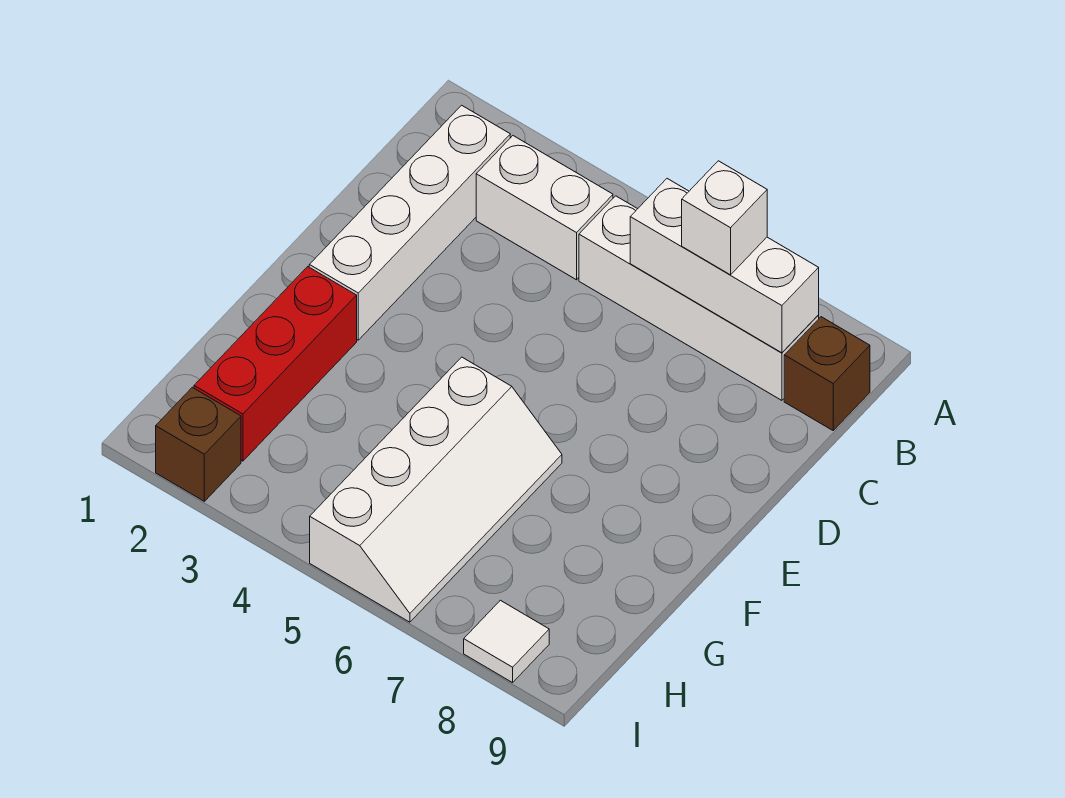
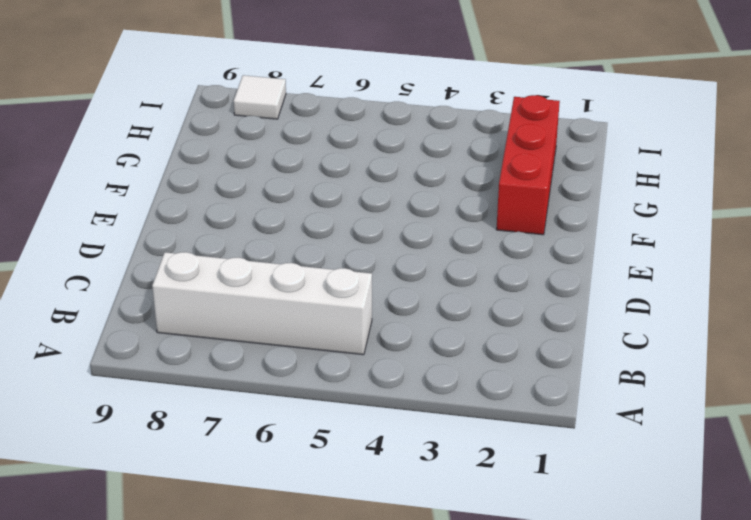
none -> white 1x4 brick [309,105,510,340]
none -> white 1x2 brick [476,136,613,280]

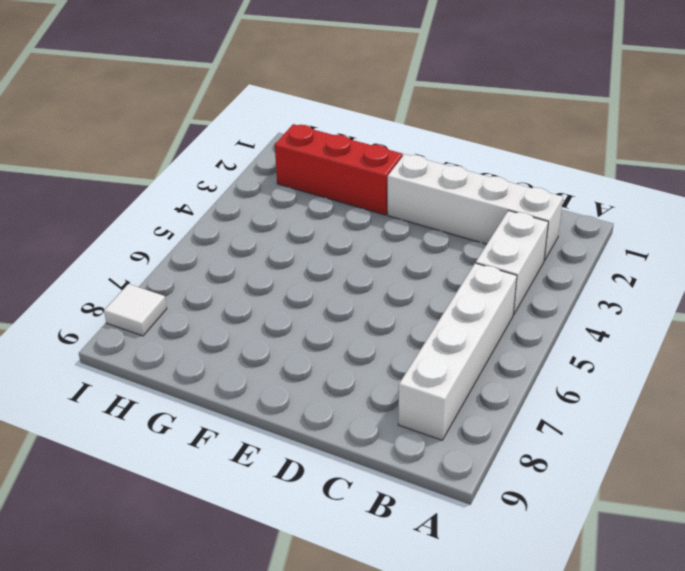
none -> brown 1x1 brick [784,317,870,430]
none -> white 2x4 slope [310,357,562,622]

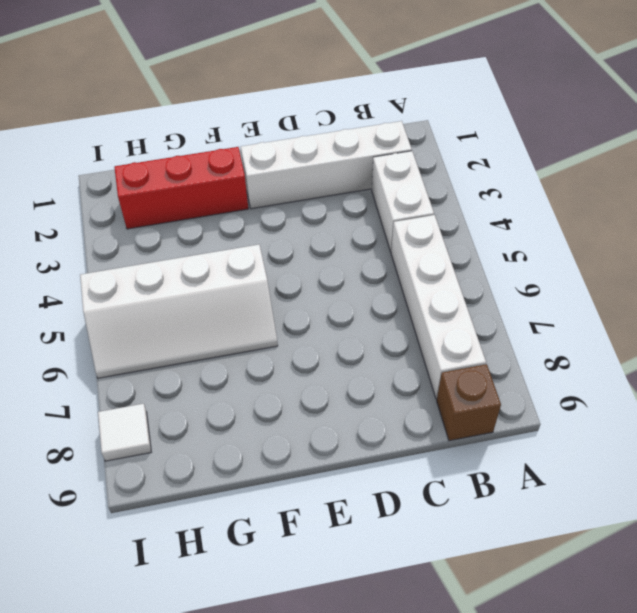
none -> brown 1x1 brick [156,387,241,501]
none -> white 1x3 brick [630,179,819,353]

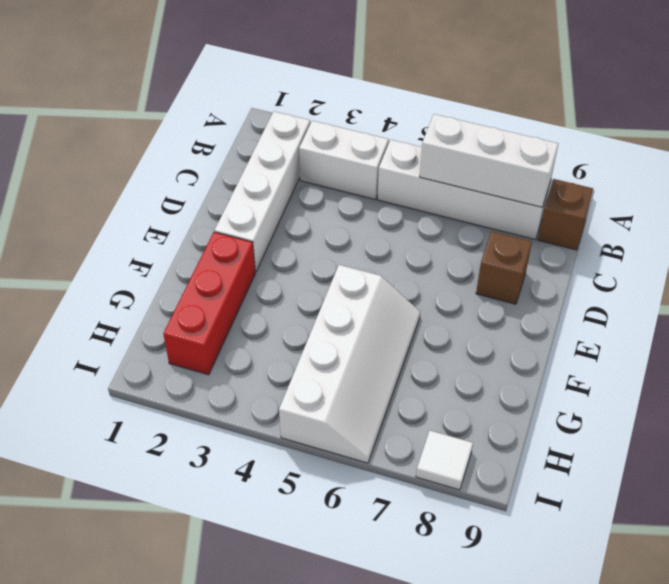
brown 1x1 brick [476,231,532,304] -> brown 1x1 brick moved to [156,387,241,501]
none -> white 1x1 brick [682,161,767,275]

